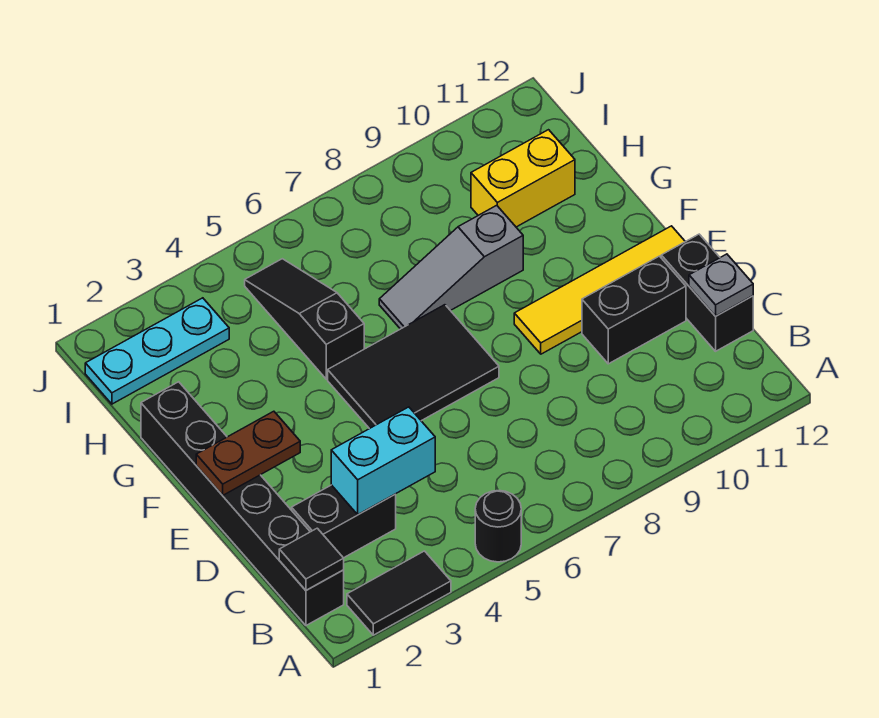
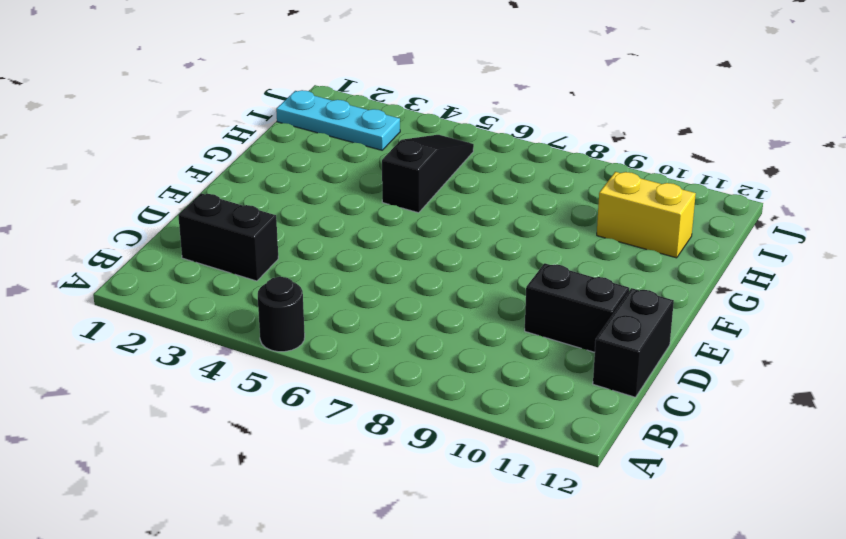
none -> black 1x2 tile [347,551,451,635]
none -> black 1x6 brick [141,382,344,625]
none -> black 2x3 tile [328,305,499,429]

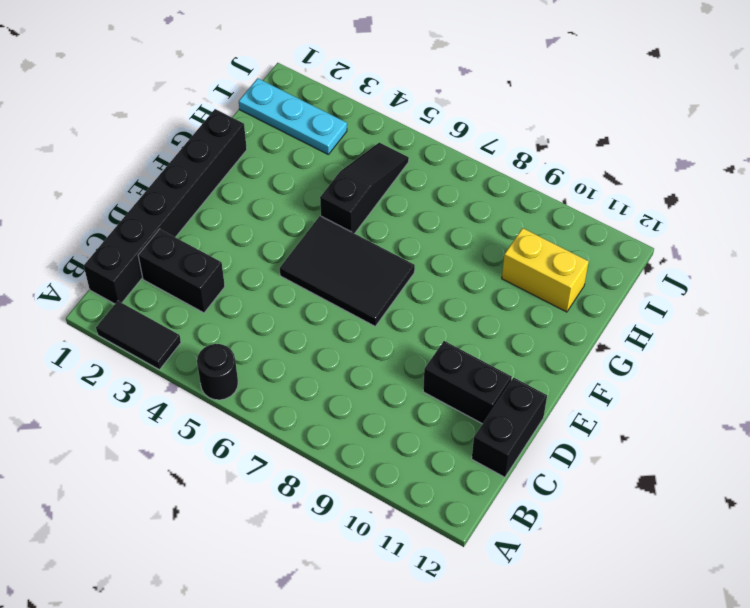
none -> yellow 1x4 tile [514,226,685,354]
none -> grey 1x3 slope [379,205,523,329]
none -> black 1x1 tile [279,528,344,590]

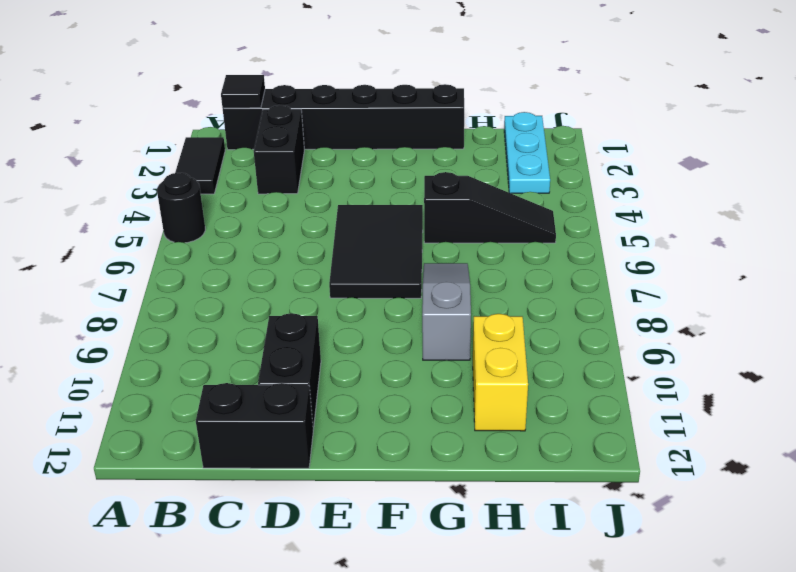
none -> yellow 1x4 tile [514,226,685,354]
none -> cyan 1x2 brick [331,407,435,515]
none -> grey 1x1 plate [689,254,753,316]

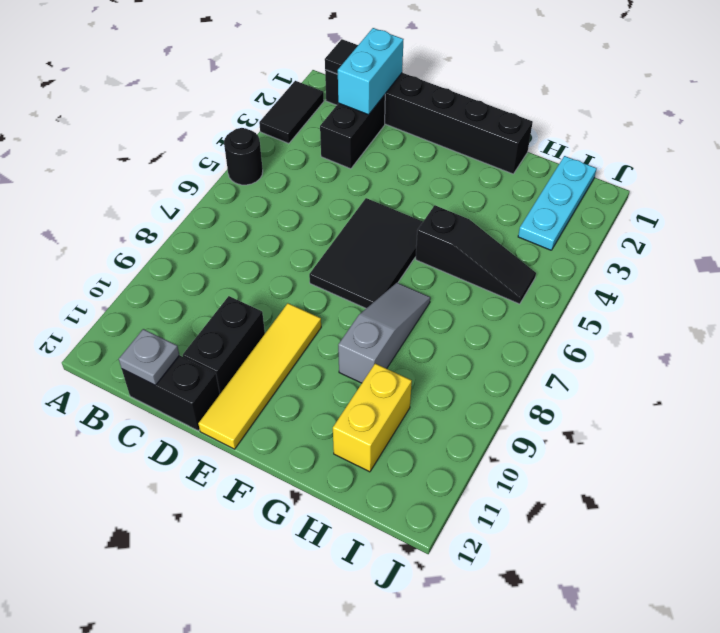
cyan 1x2 brick [338,28,404,115] -> cyan 1x2 brick moved to [331,407,435,515]
none -> brown 1x2 plate [196,411,300,495]

